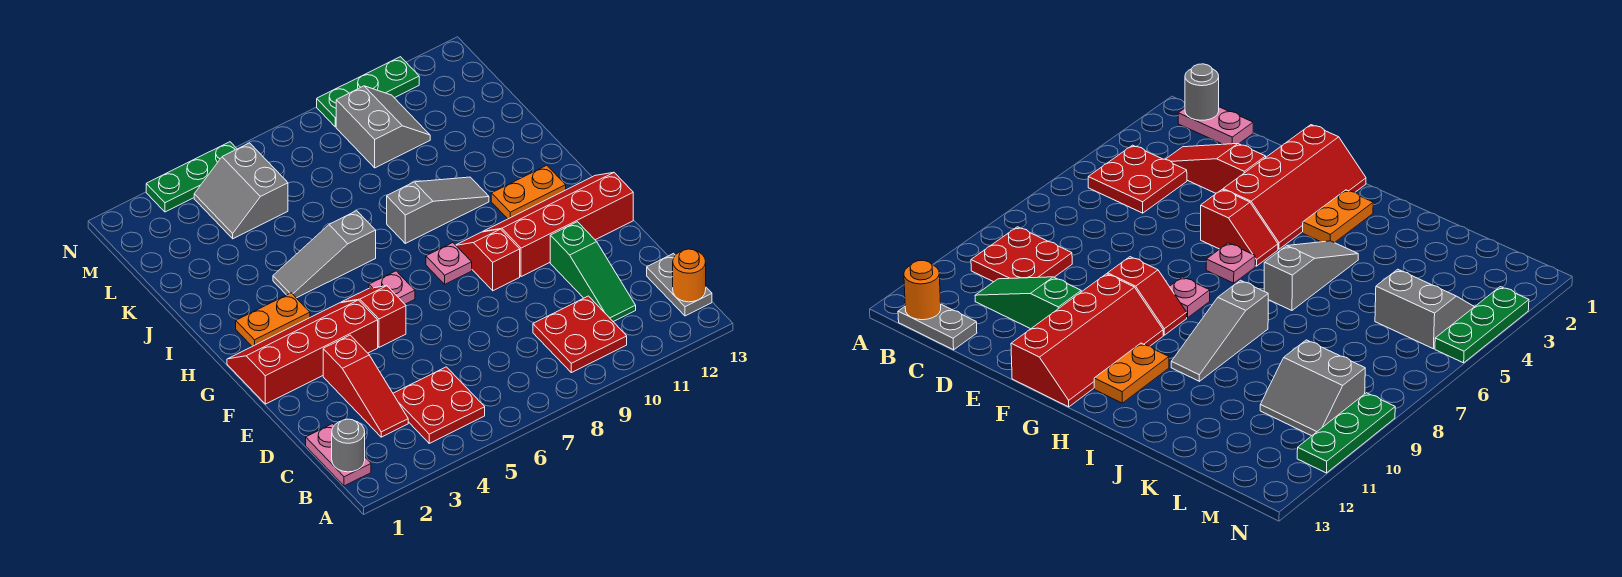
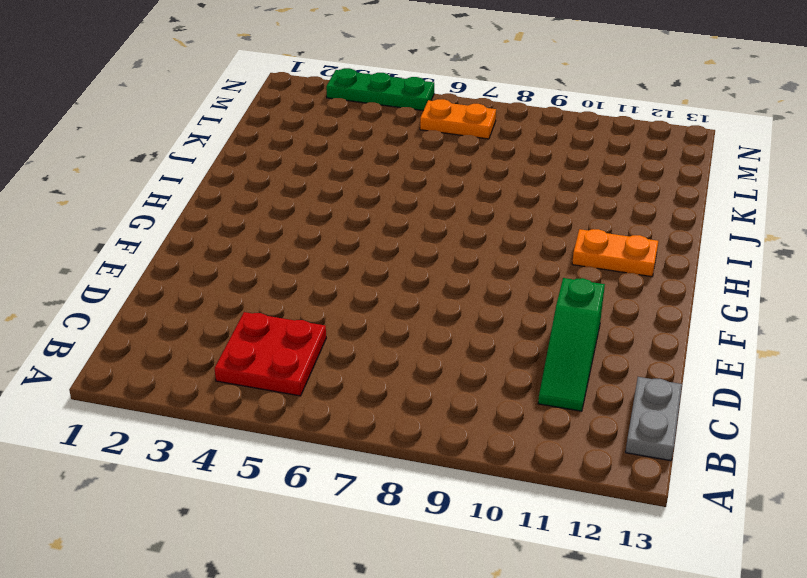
orange 1x2 plate [420,99,496,139] -> orange 1x2 plate moved to [236,293,310,346]
none -> pink 1x2 plate [306,424,371,486]
none -> red 2x2 plate [533,296,627,373]
none -> red 1x3 slope [323,335,408,437]

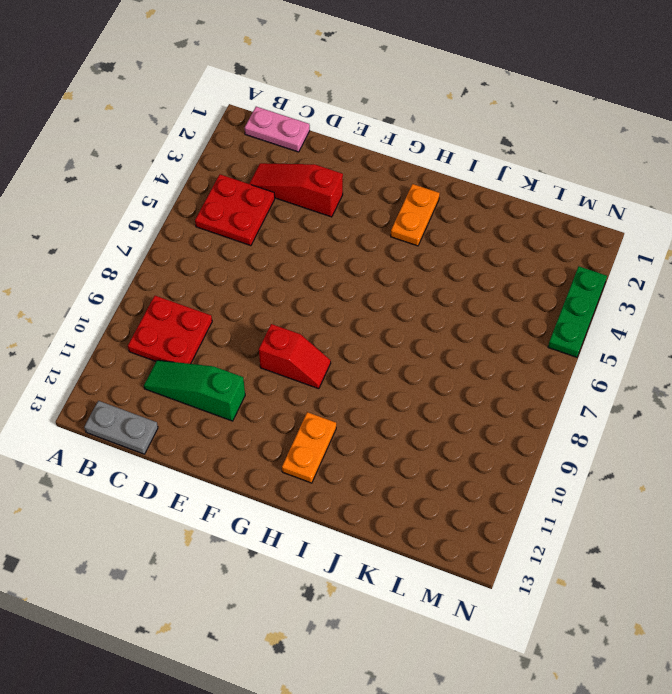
none -> red 2x4 slope [227,300,378,404]
none -> red 1x2 slope [341,286,406,347]
none -> red 2x4 slope [483,173,633,277]

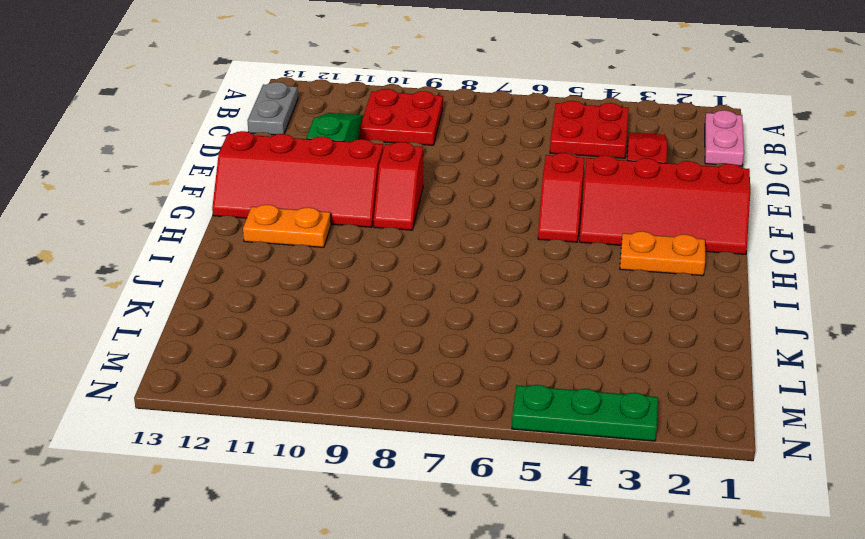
none -> pink 1x1 plate [369,271,415,304]
none -> pink 1x1 plate [426,243,472,284]
none -> grey 1x3 slope [273,211,376,298]

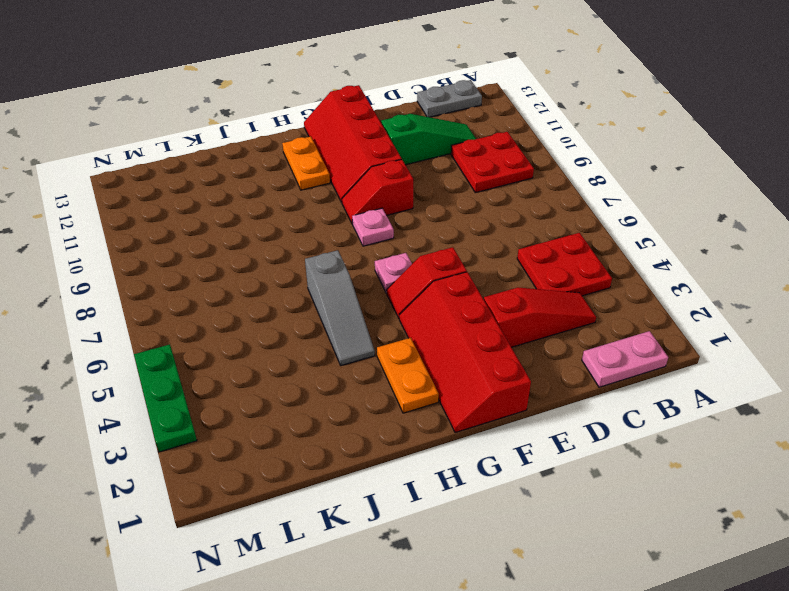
none -> grey 1x3 slope [387,177,489,243]
none -> grey 2x2 slope [194,143,288,239]
none -> grey 2x2 slope [336,86,430,168]

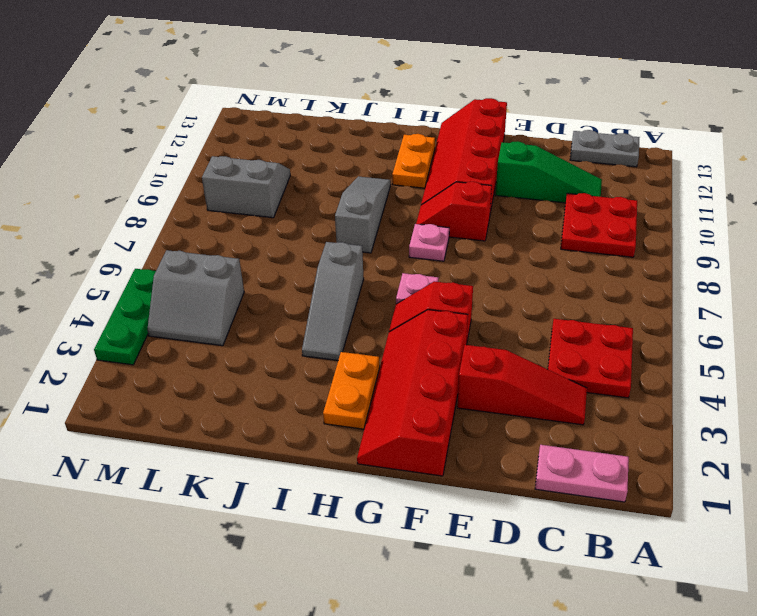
none -> green 1x3 plate [317,57,419,127]
none -> grey 1x1 round brick [332,419,365,472]
none -> orange 1x1 round brick [673,249,706,302]

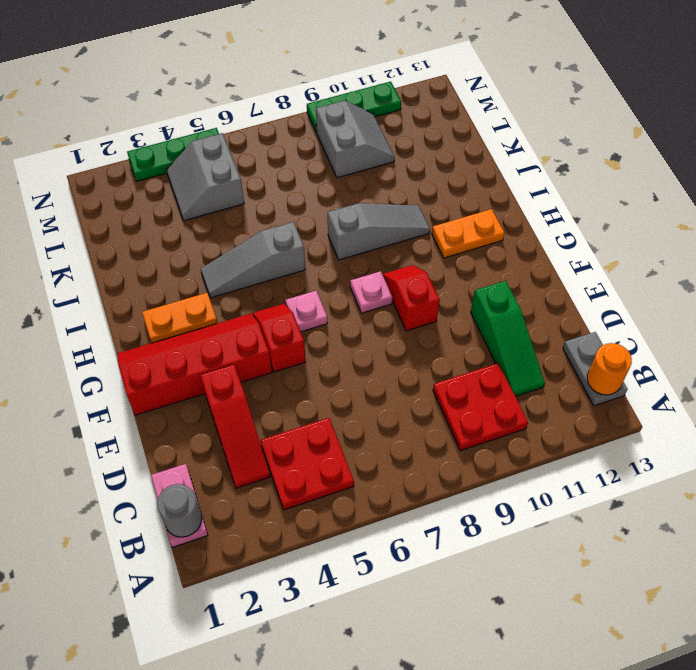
none -> red 2x4 slope [483,173,633,277]

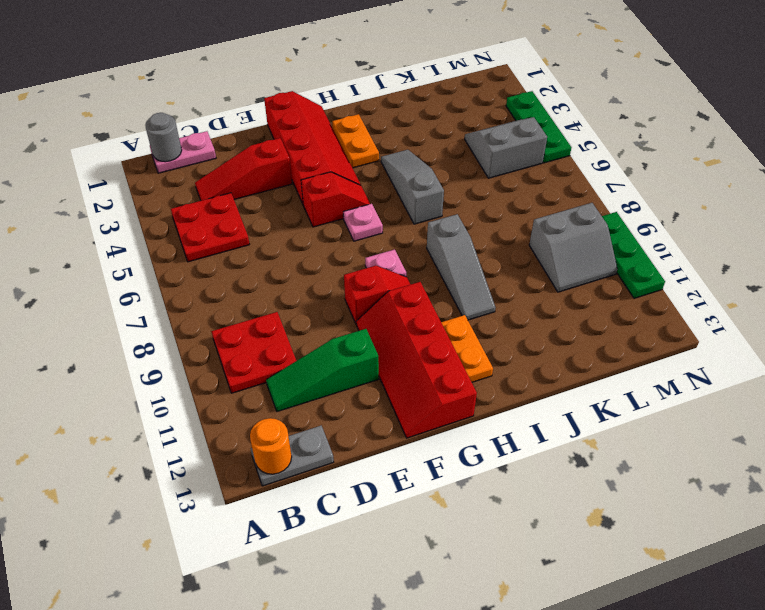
red 2x4 slope [356,282,477,438] -> red 2x4 slope turned to [483,173,633,277]

